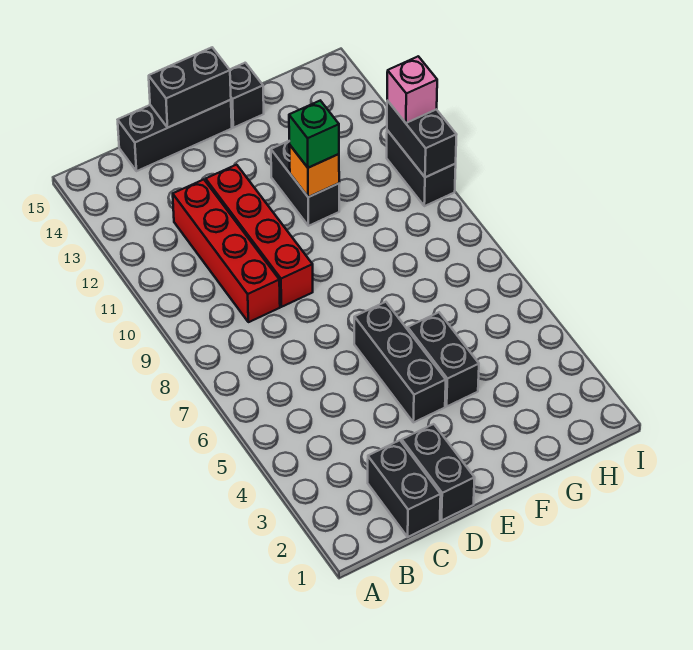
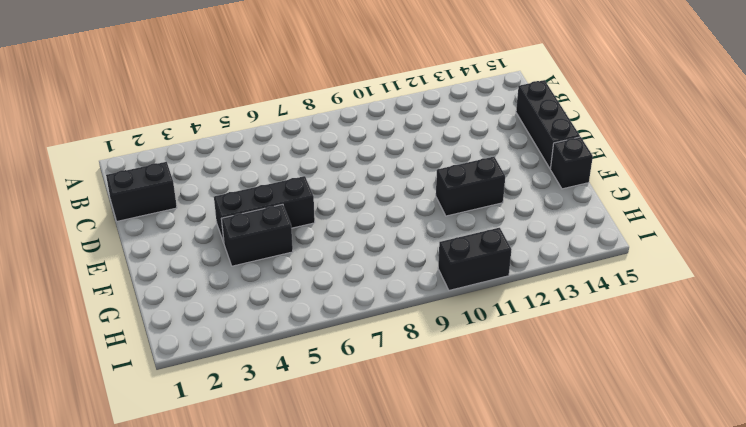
none -> red 1x4 brick [173,180,280,322]
none -> black 1x2 brick [402,424,475,521]
none -> red 1x4 brick [206,165,313,307]

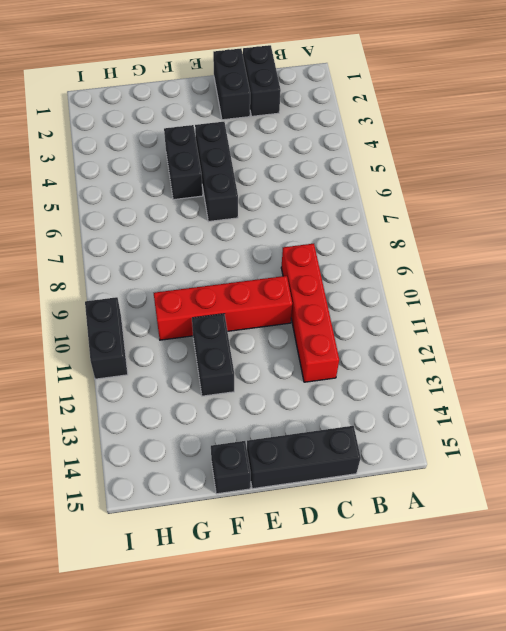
red 1x4 brick [154,276,292,340] -> red 1x4 brick turned to [206,165,313,307]
none -> black 1x2 brick [149,48,231,127]
none -> orange 1x1 brick [289,145,339,197]
none -> black 1x2 brick [387,101,457,177]

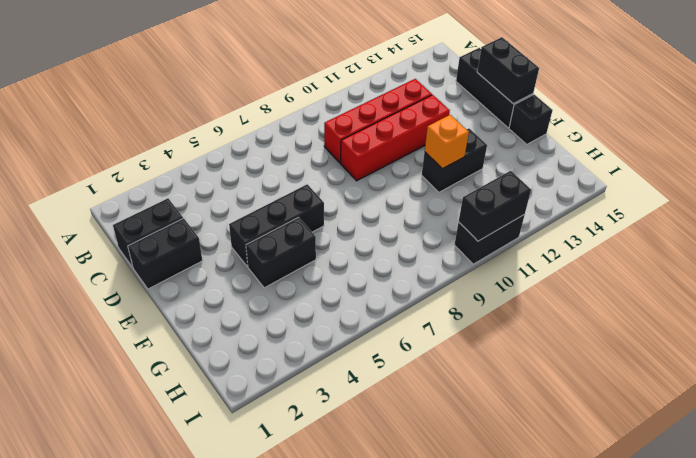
none -> green 1x1 brick [289,101,339,168]
none -> pink 1x1 brick [387,56,437,123]

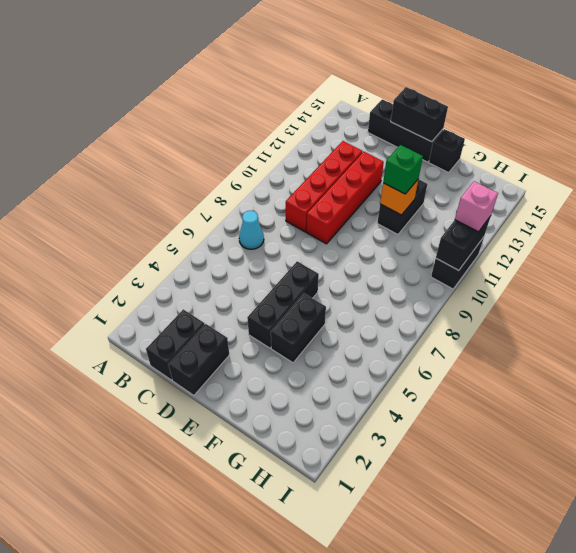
cyan 1x1 cone [239,211,264,249] -> none

